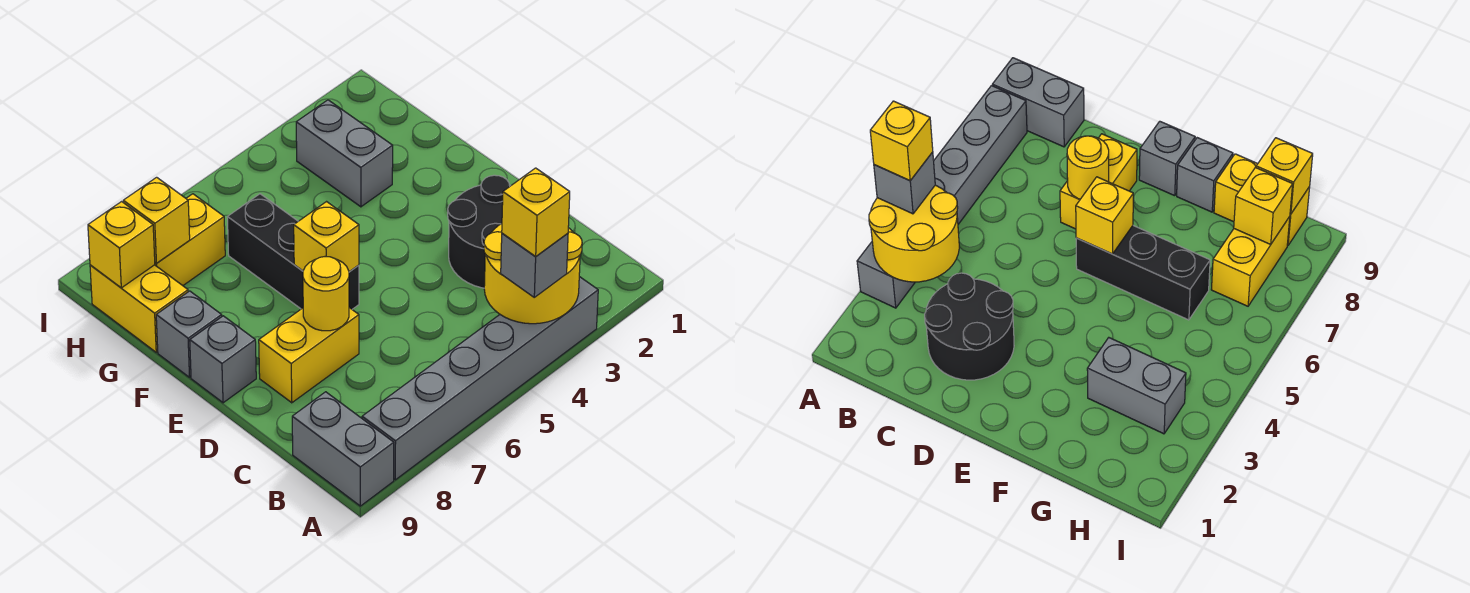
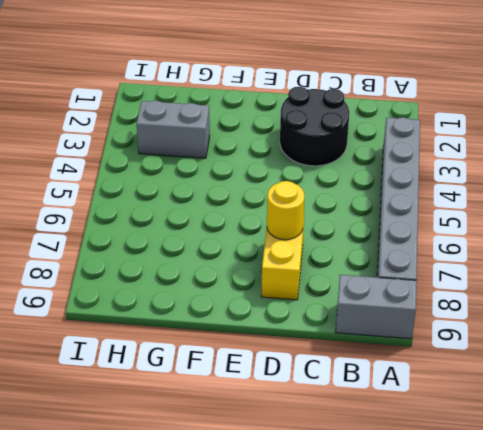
none -> black 1x3 brick [227,194,359,309]
none -> grey 1x1 brick [190,316,256,403]
none -> grey 1x1 brick [156,291,222,377]

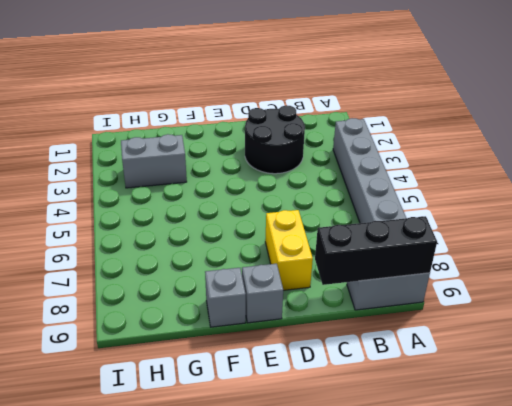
black 1x3 brick [315,216,437,285] -> black 1x3 brick moved to [227,194,359,309]
none -> yellow 1x2 brick [90,265,188,352]
none -> yellow 1x2 brick [155,194,225,286]
none -> yellow 2x2 round brick [484,224,582,324]

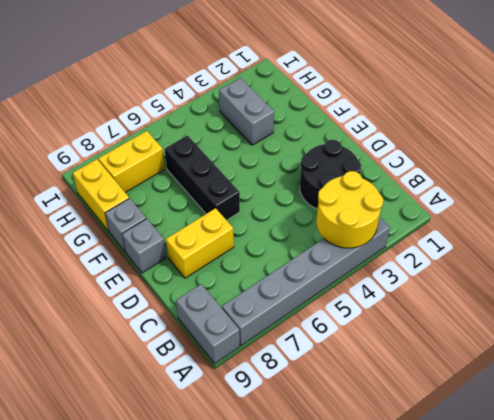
none -> yellow 1x1 round brick [303,257,349,331]
none -> yellow 1x1 brick [294,202,359,272]
none -> yellow 1x1 brick [123,177,190,263]

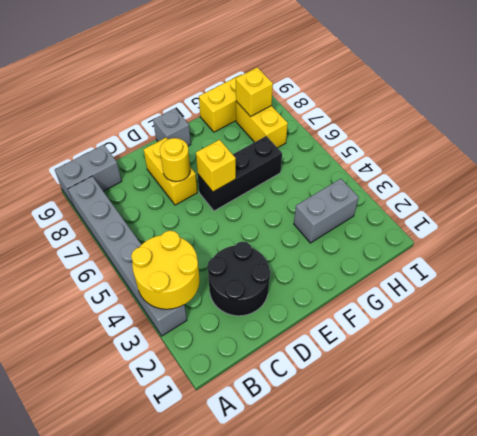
none -> grey 1x1 brick [156,291,222,377]
none -> yellow 1x1 brick [88,202,155,288]
none -> grey 1x1 brick [501,233,568,297]

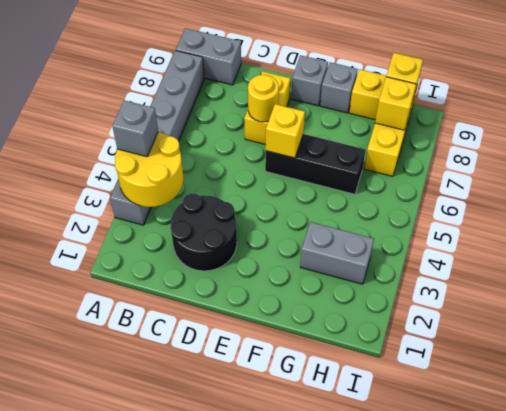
none -> yellow 1x1 brick [502,168,570,257]

